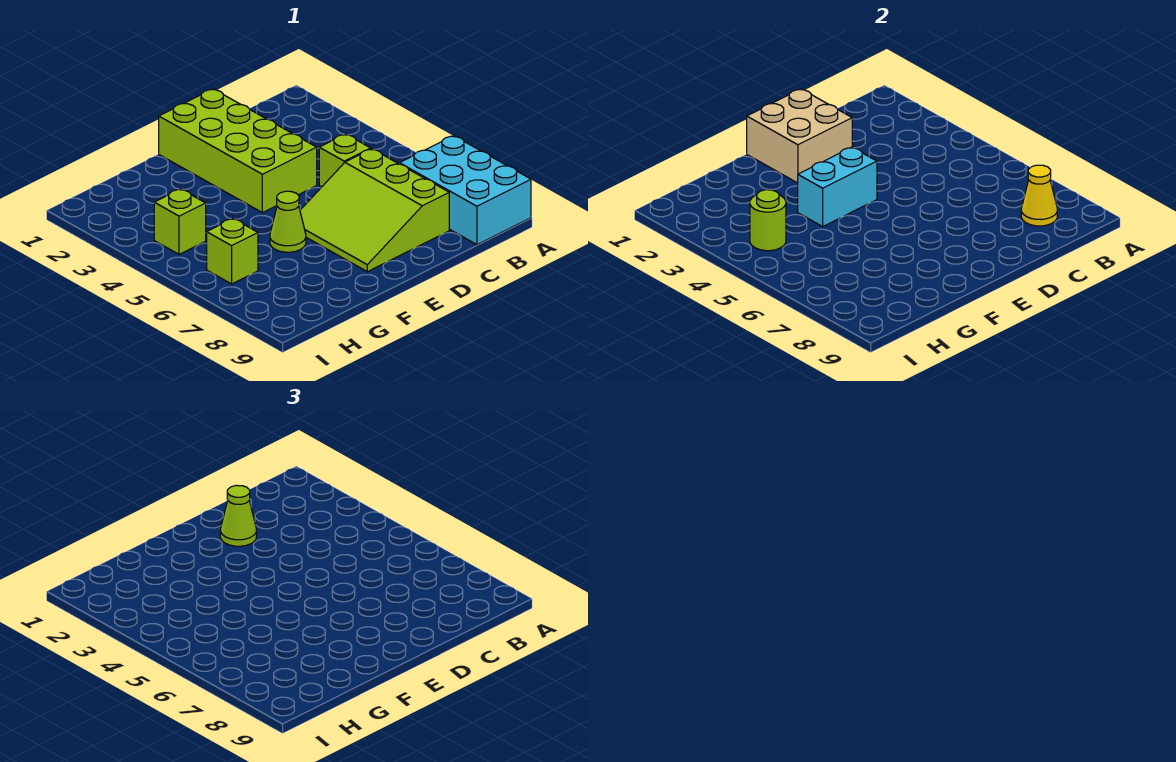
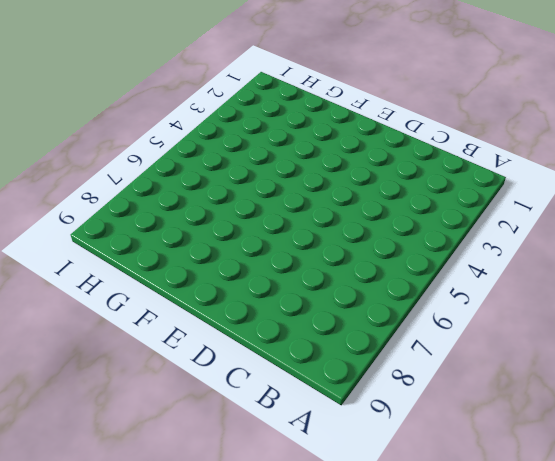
none -> cyan 2x3 brick [400,136,531,245]
none -> lime 1x1 brick [319,134,371,187]
none -> lime 3x3 slope [300,149,449,272]

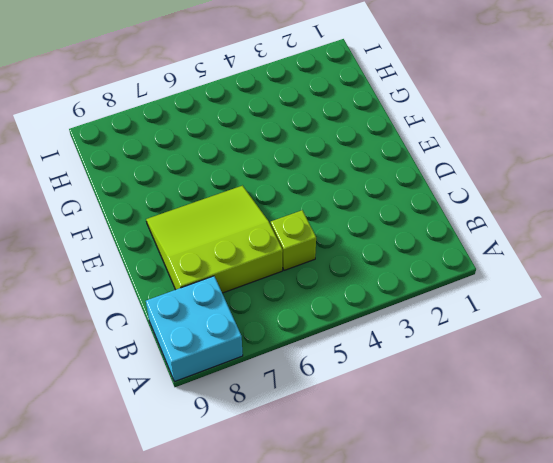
cyan 2x2 brick [146,276,243,382] -> cyan 2x3 brick [400,136,531,245]
none -> lime 2x4 brick [159,89,317,213]
none -> lime 1x1 cone [270,191,306,252]
none -> lime 1x1 brick [154,189,206,255]

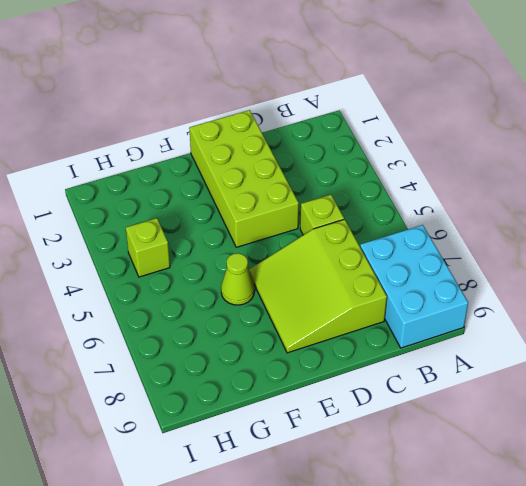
none -> lime 1x1 brick [207,219,258,284]
none -> yellow 1x1 cone [1021,165,1057,226]
none -> tan 2x2 brick [747,89,852,183]

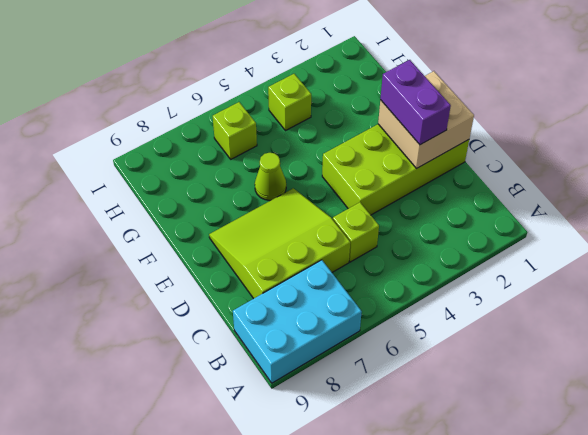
purple 1x2 brick [380,60,451,145] -> lime 1x1 cone [220,485,257,546]
none -> yellow 1x1 cone [1021,165,1057,226]
none -> cyan 1x2 brick [798,147,877,226]
none -> lime 1x1 round brick [750,190,786,251]

